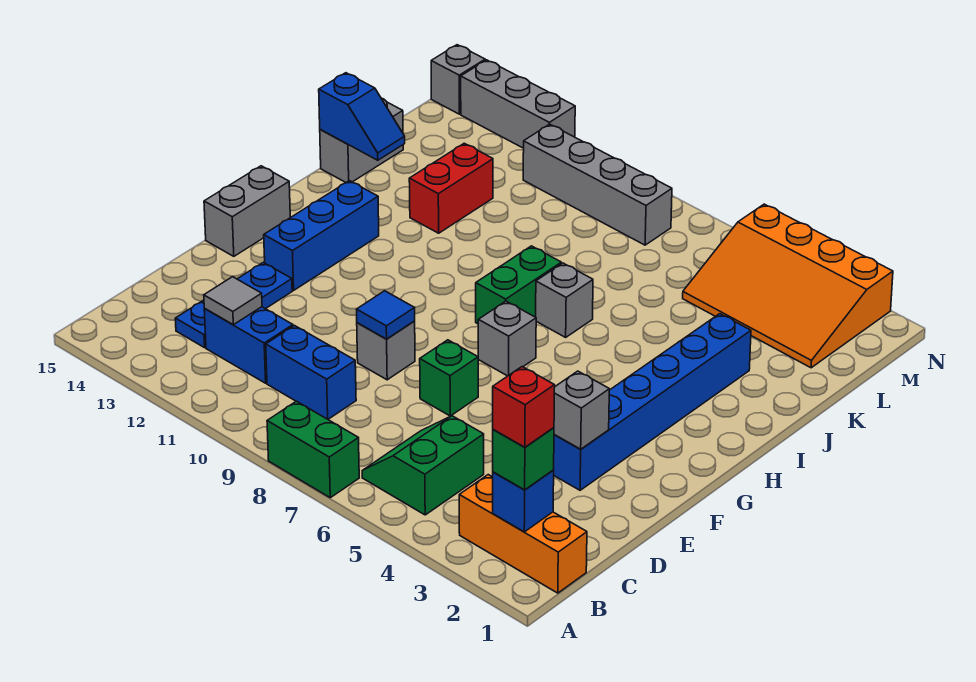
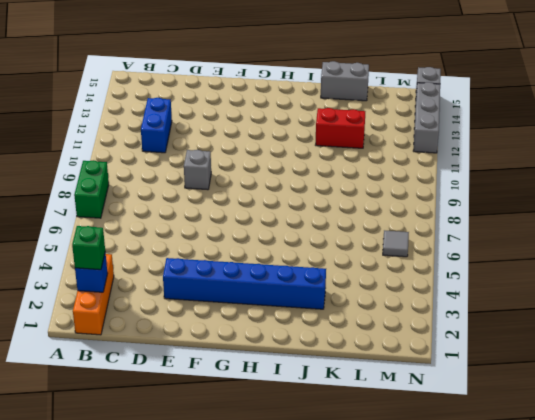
grey 1x1 tile [383,230,409,257] -> grey 1x1 tile moved to [204,277,262,325]
none -> green 2x2 slope [362,416,484,515]
none -> blue 1x2 brick [266,326,356,419]
none -> blue 1x3 plate [175,262,292,348]

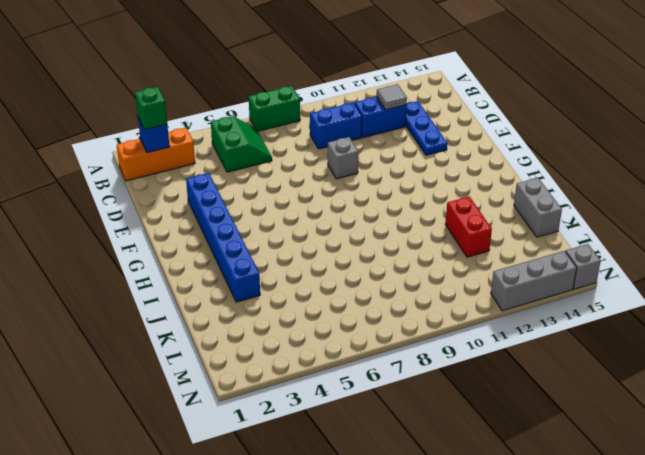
none -> green 1x1 brick [420,340,478,416]
none -> blue 1x3 brick [264,181,379,290]
none -> grey 1x2 brick [204,166,290,256]

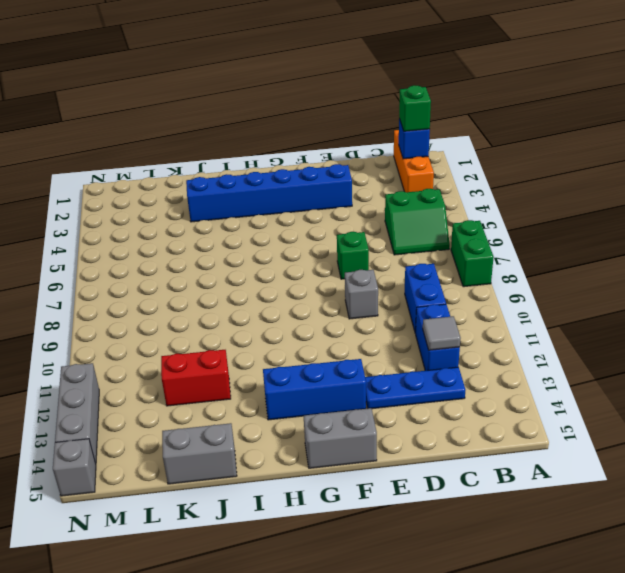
none -> grey 1x1 brick [478,301,536,376]
none -> green 1x2 brick [476,246,561,324]
none -> grey 1x1 brick [536,263,593,337]

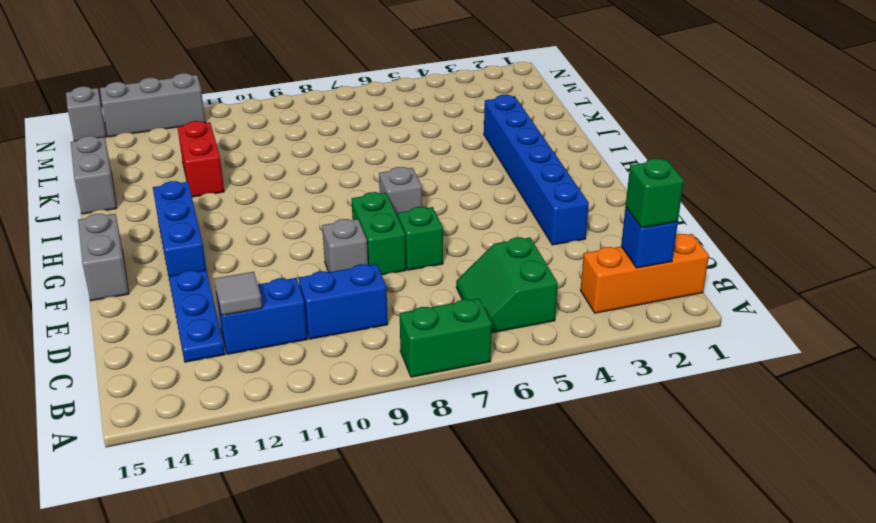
green 1x2 brick [351,192,406,275] -> green 1x2 brick moved to [476,246,561,324]
none -> grey 1x1 brick [536,263,593,337]
none -> orange 3x4 slope [683,204,893,368]
none -> grey 1x4 brick [523,124,672,245]

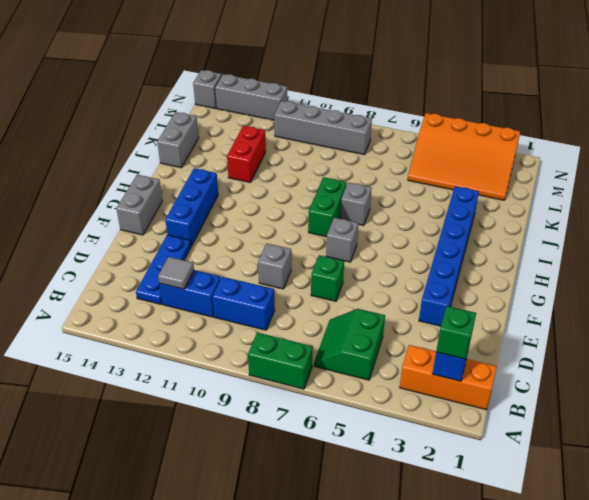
none -> grey 1x1 brick [554,371,609,449]
none -> blue 1x1 tile [357,291,415,339]
none -> blue 1x2 slope [319,73,405,160]

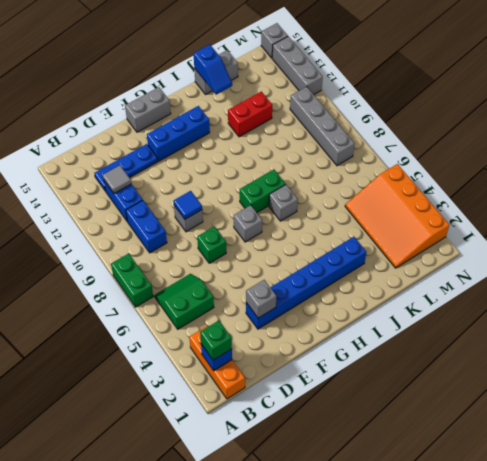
none -> red 1x1 brick [493,367,555,447]

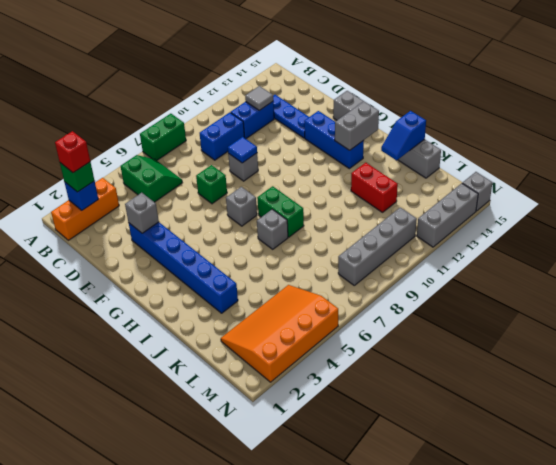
grey 1x2 brick [335,101,379,150] -> none

